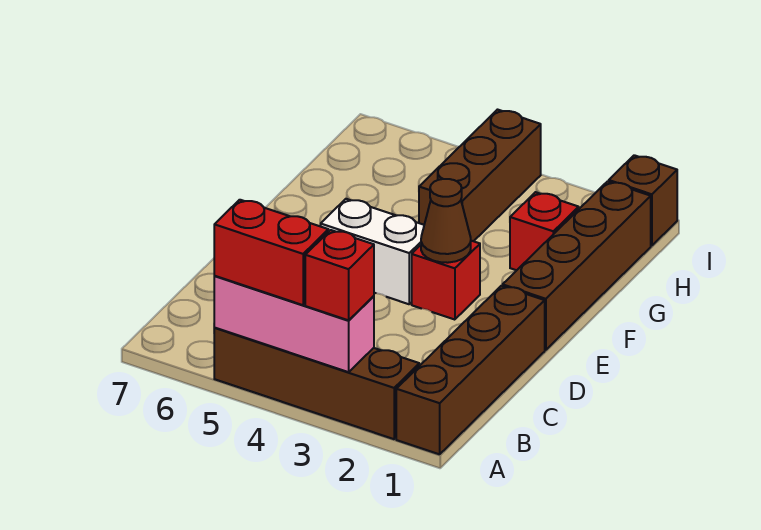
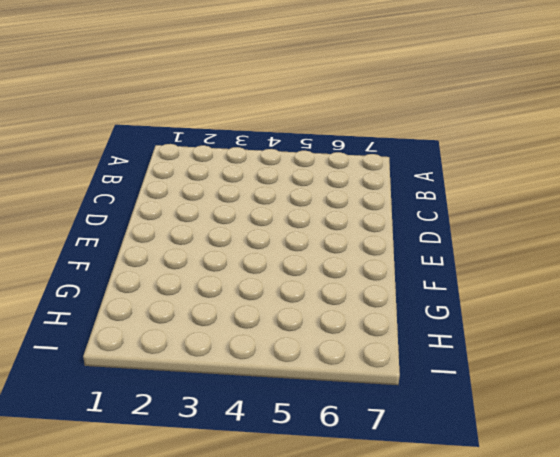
none -> brown 1x4 brick [396,286,545,454]
none -> brown 1x4 brick [214,328,419,439]
none -> brown 1x4 brick [503,181,651,350]

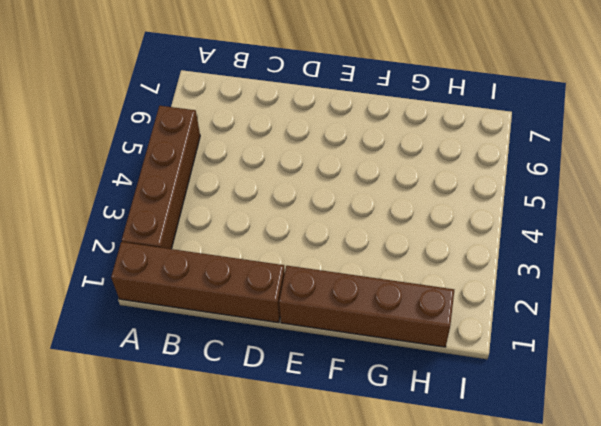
none -> red 1x1 brick [412,241,480,320]
none -> white 1x2 brick [321,199,424,304]
none -> red 1x1 brick [510,192,579,270]

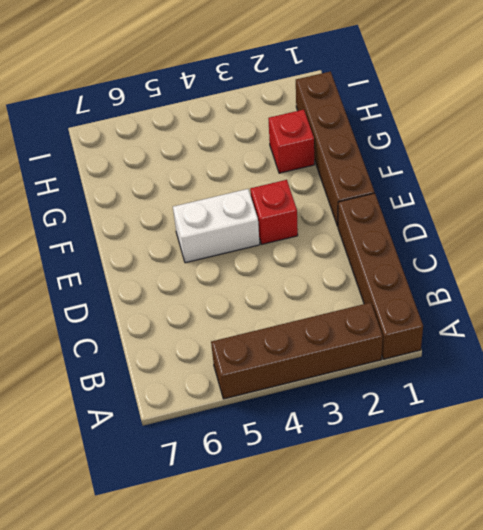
none -> brown 1x3 brick [419,110,541,241]
none -> brown 1x1 brick [609,155,677,246]
none -> pink 1x3 brick [214,276,374,372]

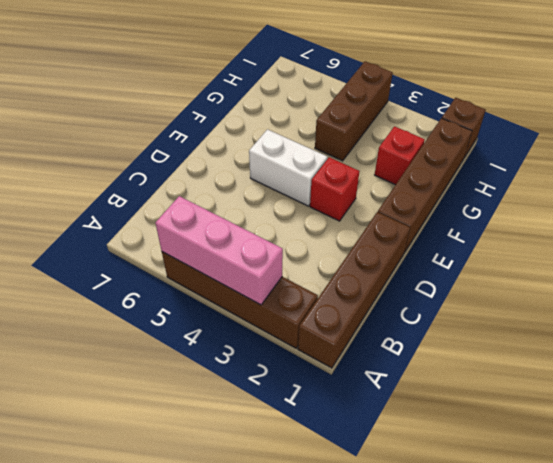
none -> brown 1x1 cone [421,179,471,263]
none -> red 1x1 brick [305,230,374,320]
none -> red 1x2 brick [214,200,328,305]

